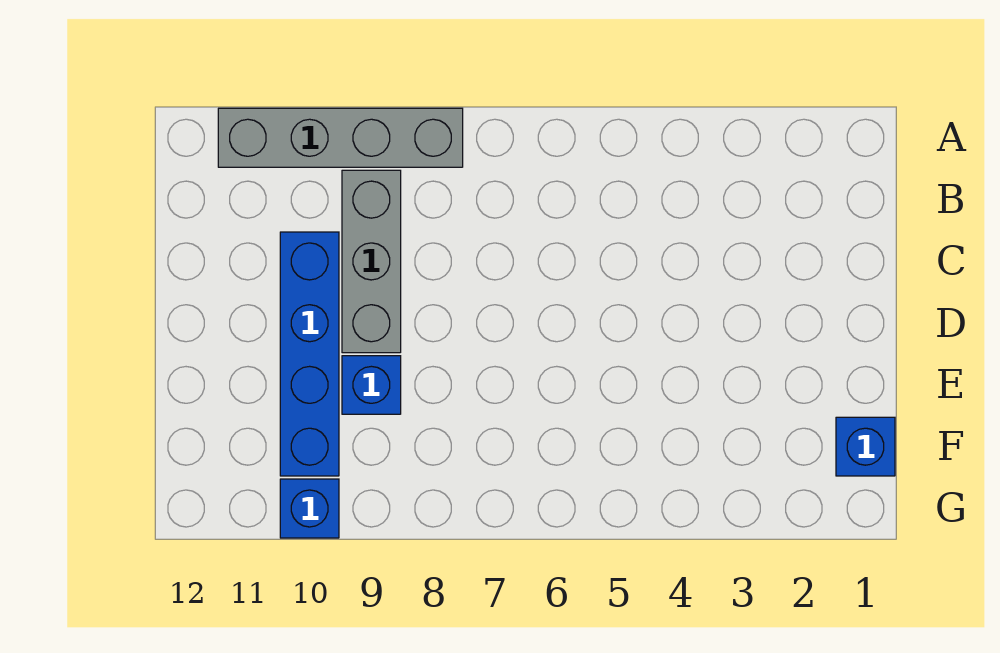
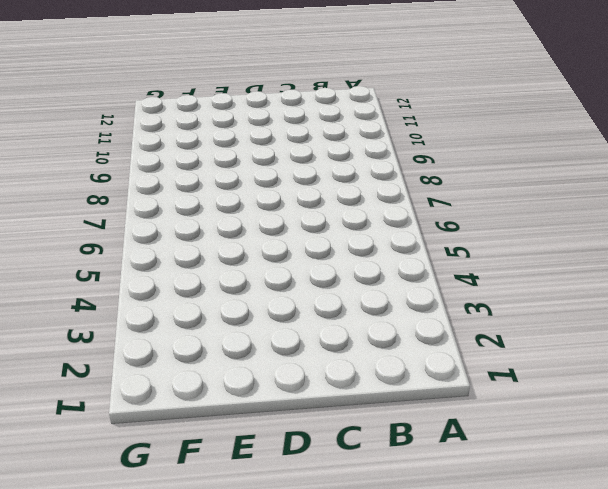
none -> grey 1x4 brick [218,108,463,167]
none -> grey 1x3 brick [342,170,401,353]

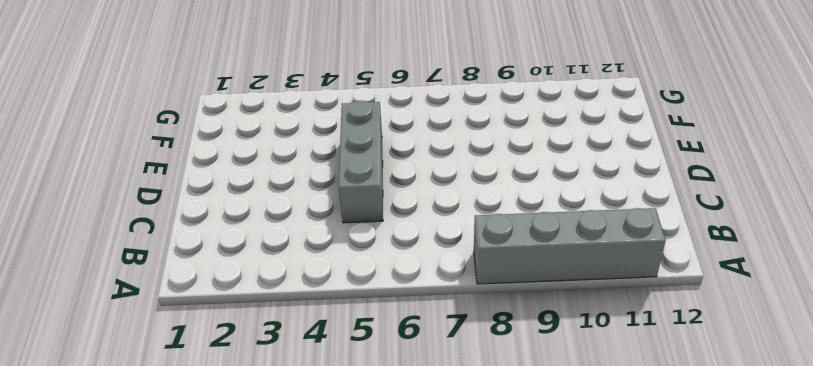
grey 1x3 brick [339,101,383,223] -> grey 1x3 brick moved to [342,170,401,353]
none -> blue 1x4 brick [280,232,339,476]
none -> blue 1x1 brick [342,356,401,414]

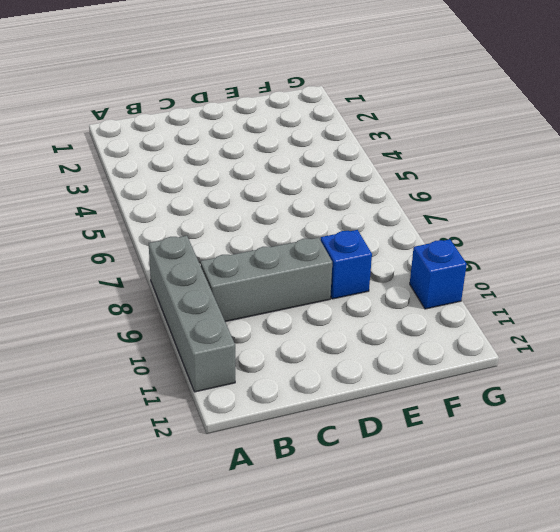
none -> blue 1x4 brick [280,232,339,476]
none -> blue 1x1 brick [836,417,895,476]

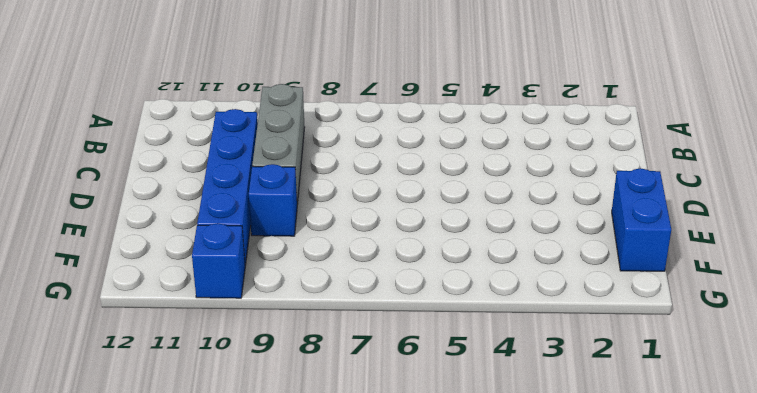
blue 1x2 brick [612,168,671,271] -> blue 1x1 brick [836,417,895,476]
none -> grey 1x4 brick [218,108,463,167]

